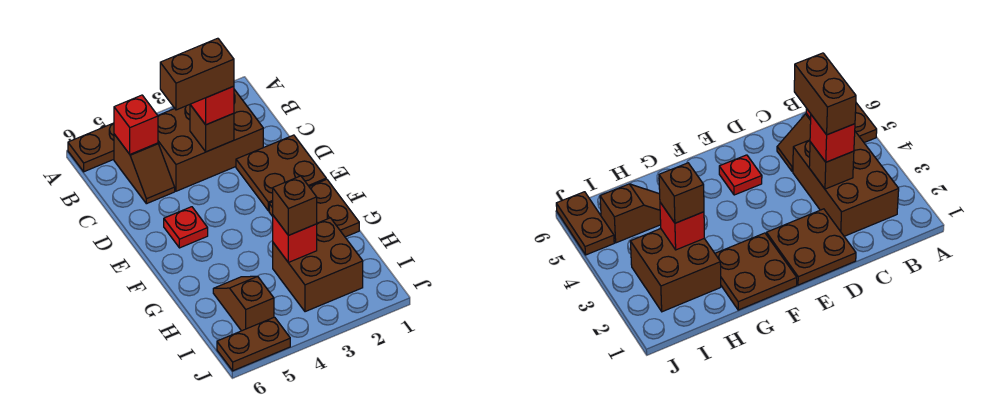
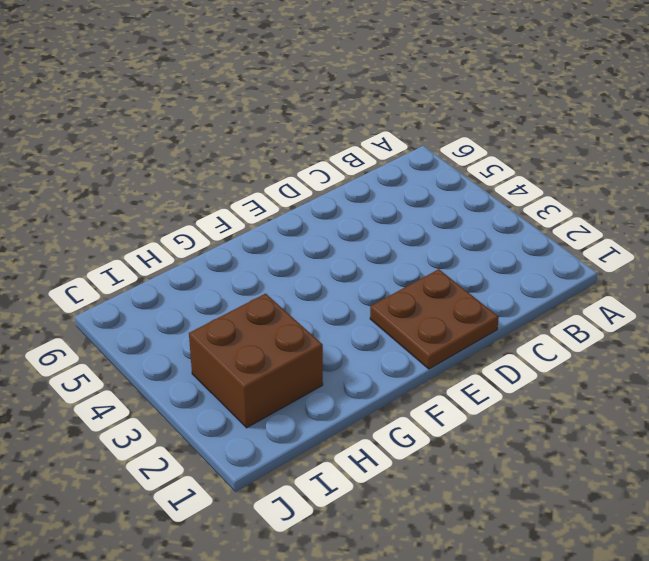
none -> brown 1x2 plate [68,123,114,172]
none -> brown 2x3 brick [158,89,263,191]
none -> brown 1x2 slope [114,134,175,204]

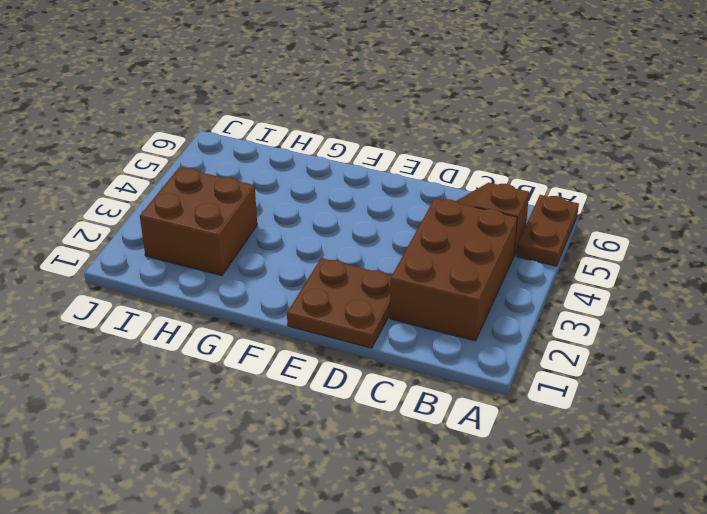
none -> red 1x1 plate [164,207,208,248]
none -> brown 2x2 plate [269,179,359,237]
none -> brown 1x2 slope [213,276,274,331]

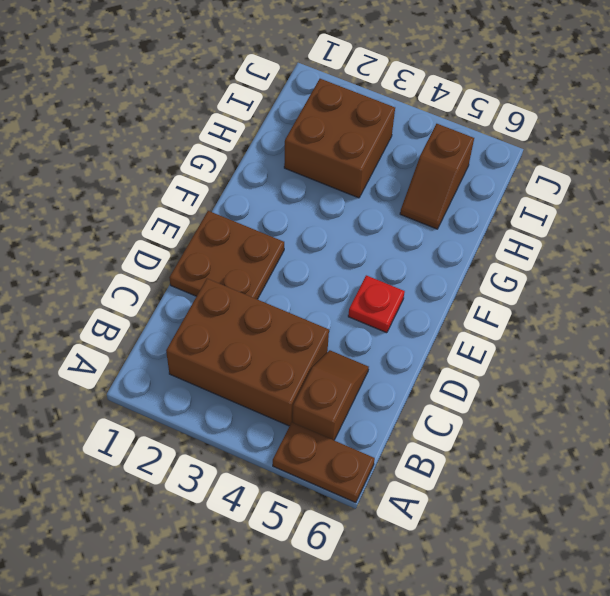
none -> brown 2x2 plate [269,179,359,237]
none -> brown 1x2 plate [217,317,290,371]
none -> red 1x1 brick [114,95,158,154]

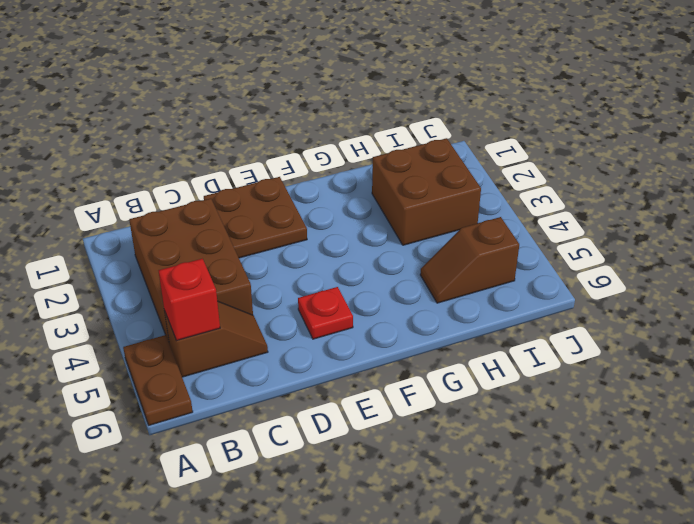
none -> brown 2x2 plate [269,179,359,237]
none -> brown 1x2 plate [217,317,290,371]
none -> brown 1x1 brick [190,105,234,152]

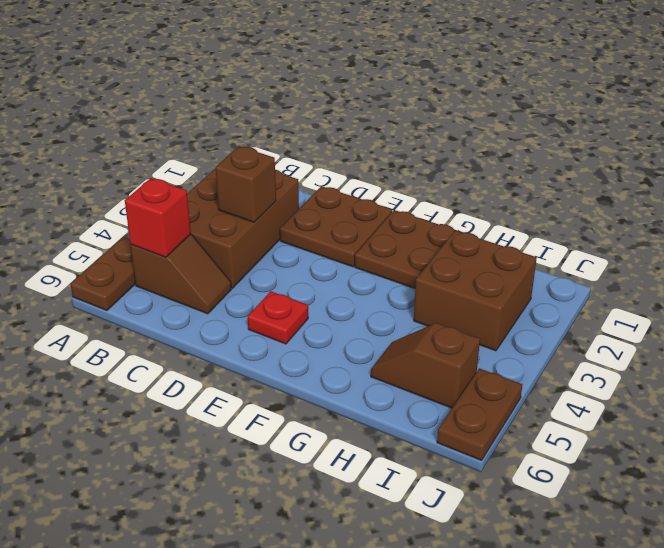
none -> red 1x1 brick [273,216,317,262]
none -> red 1x1 brick [190,86,234,125]
none -> brown 1x1 brick [273,176,317,235]

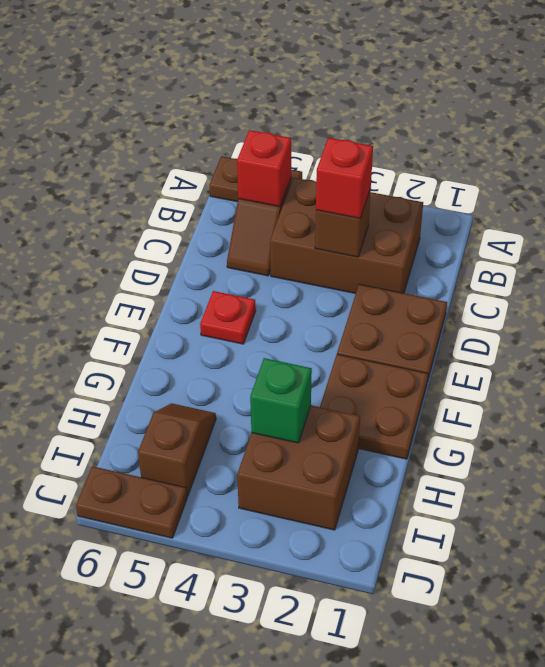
green 1x1 brick [250,358,312,443] -> red 1x1 brick [273,216,317,262]
none -> brown 1x1 brick [273,176,317,235]
none -> brown 1x2 brick [160,38,234,110]

